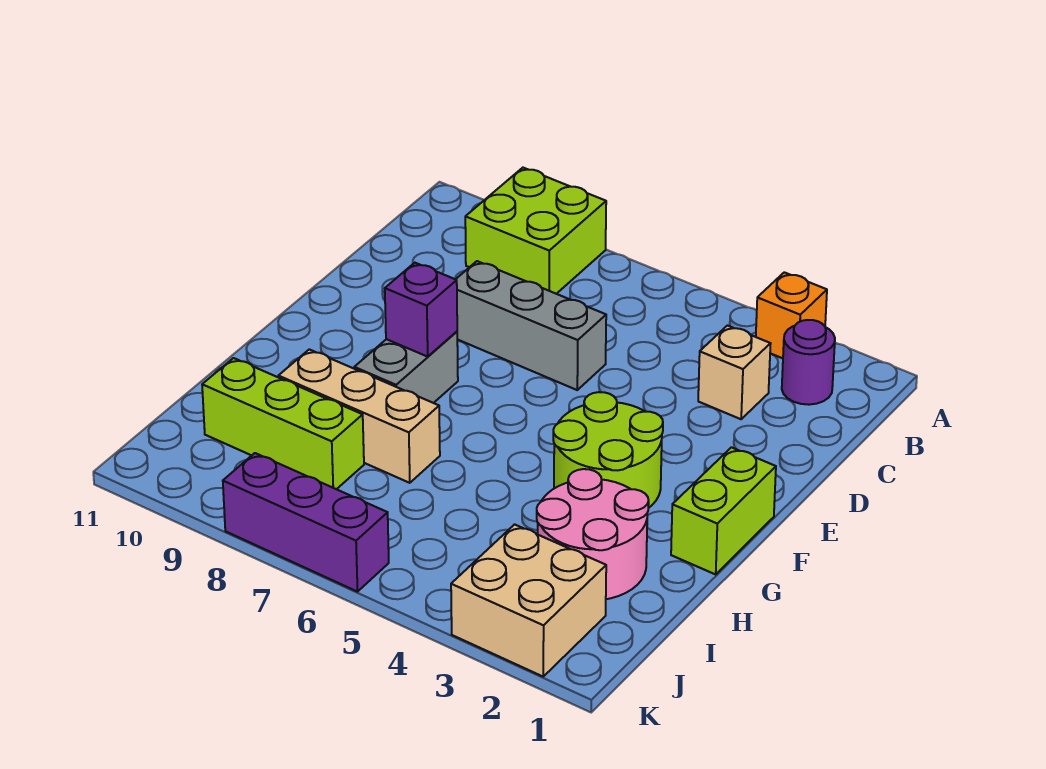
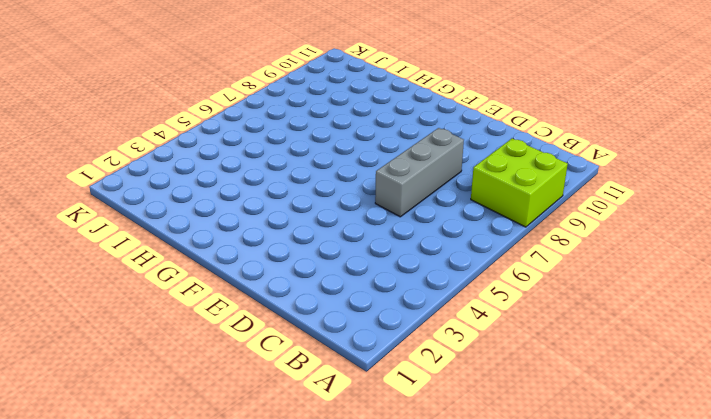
none -> orange 1x1 brick [756,272,827,358]
none -> purple 1x1 round brick [782,320,835,405]
none -> tan 1x1 brick [698,326,771,419]

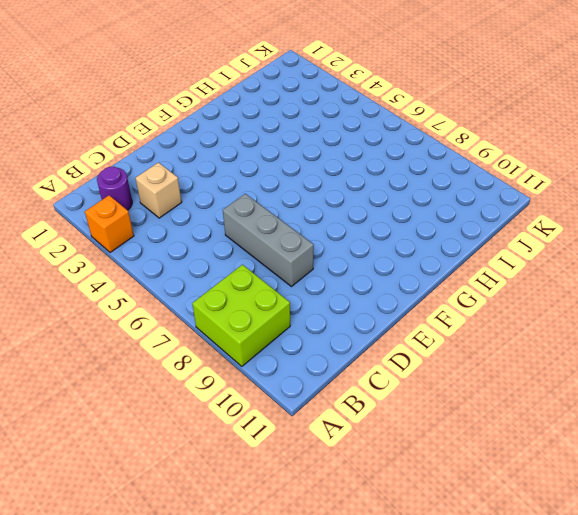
none -> lime 1x2 brick [671,447,776,574]
none -> lime 2x2 round brick [553,392,663,508]
none -> grey 1x2 brick [354,332,458,403]

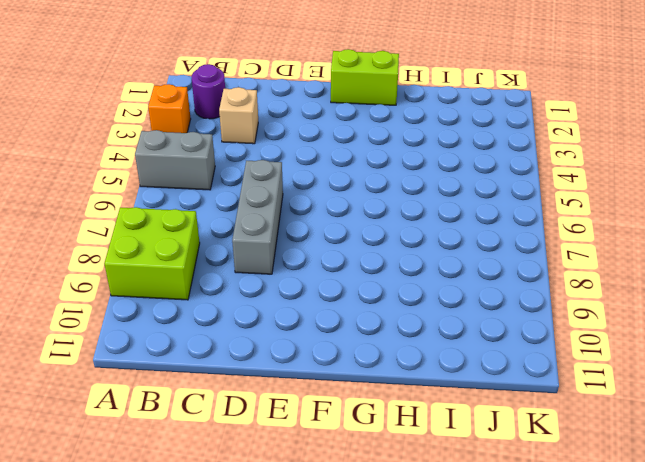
grey 1x2 brick [135,130,215,190] -> grey 1x2 brick moved to [354,332,458,403]
none -> lime 2x2 round brick [553,392,663,508]
none -> pink 2x2 round brick [537,469,649,599]
none -> tan 1x3 brick [278,349,440,483]

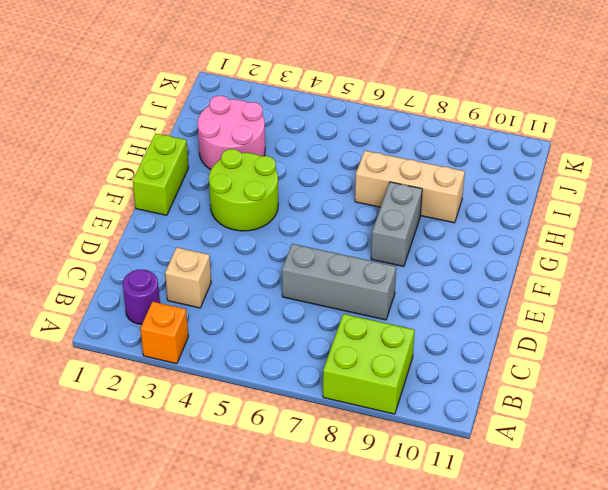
none -> lime 1x3 brick [202,358,364,489]
none -> tan 2x2 brick [451,524,606,676]
none -> purple 1x3 brick [223,453,389,592]

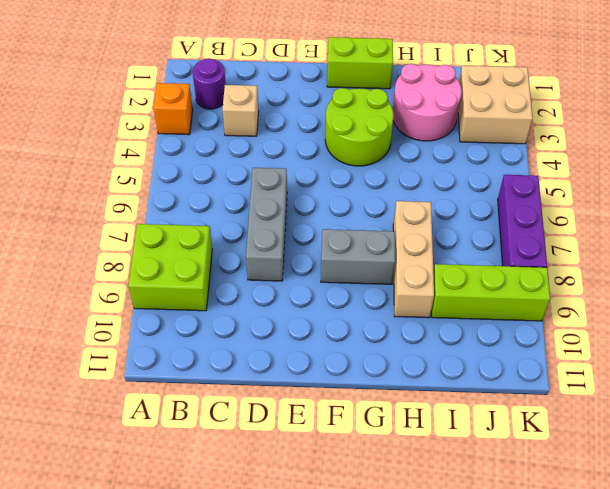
lime 1x3 brick [431,264,550,321] -> lime 1x3 brick turned to [202,358,364,489]
none -> purple 1x1 brick [385,263,457,357]

